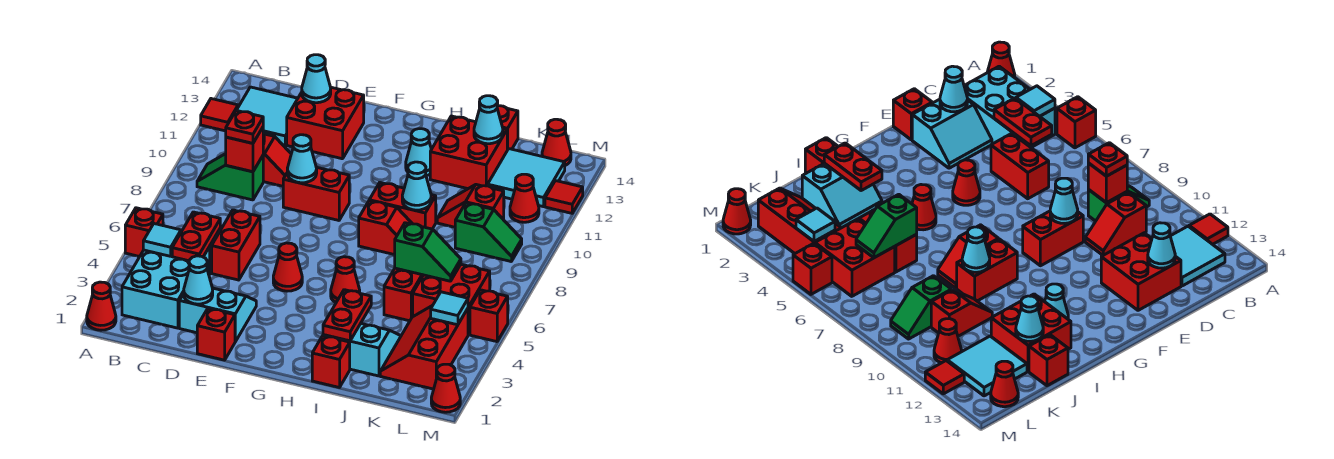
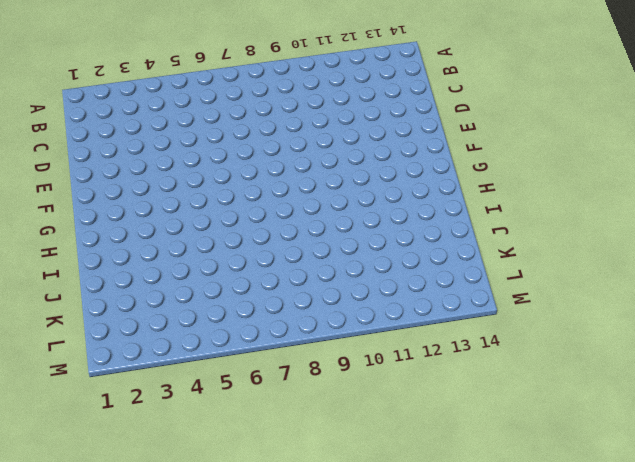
none -> red 1x1 cone [87,282,116,330]
none -> red 1x1 brick [125,208,163,257]
none -> red 1x1 tile [201,99,238,131]
none -> cyan 2x3 brick [122,247,210,328]

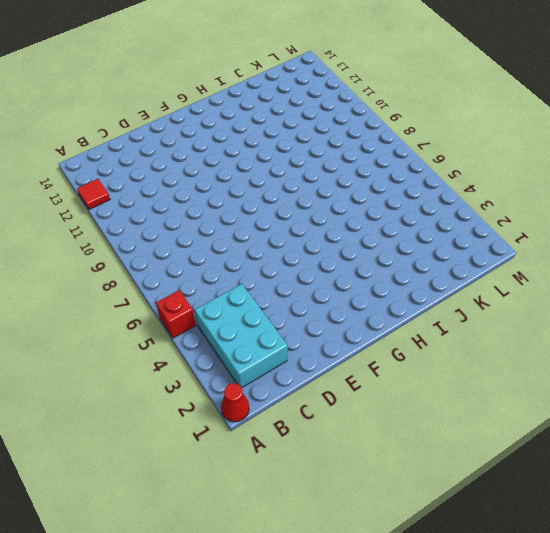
none -> green 1x2 slope [197,154,263,200]
none -> cyan 2x2 tile [237,87,298,145]
none -> red 1x2 slope [263,134,291,186]
none -> cyan 2x2 slope [179,288,256,342]

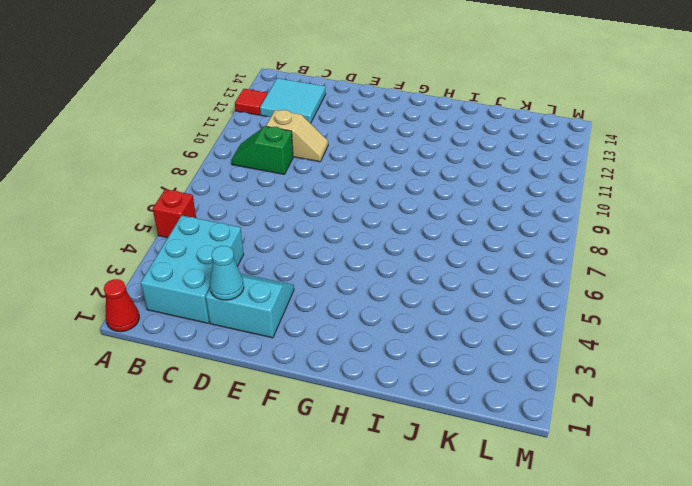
tan 1x2 slope [266,110,328,162] -> red 1x2 slope [263,134,291,186]
none -> red 1x2 brick [212,210,260,280]
none -> red 2x2 brick [287,87,364,159]
none -> red 1x1 brick [197,308,235,360]
none -> red 1x2 brick [283,167,349,220]

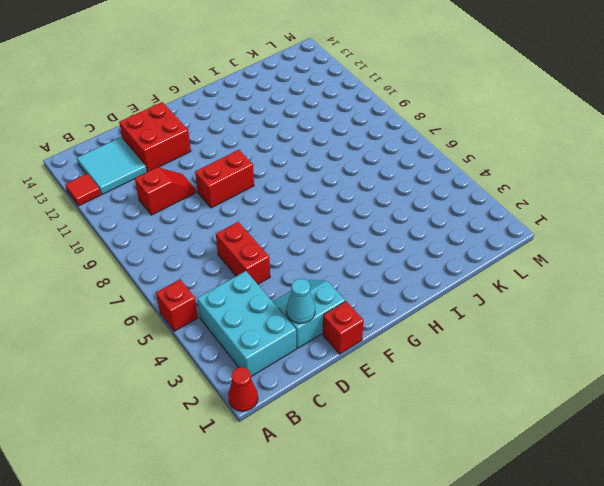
none -> green 1x2 slope [197,154,263,200]
none -> red 1x1 cone [273,243,302,291]
none -> red 1x1 cone [331,257,360,302]
none -> red 1x2 slope [359,201,412,255]

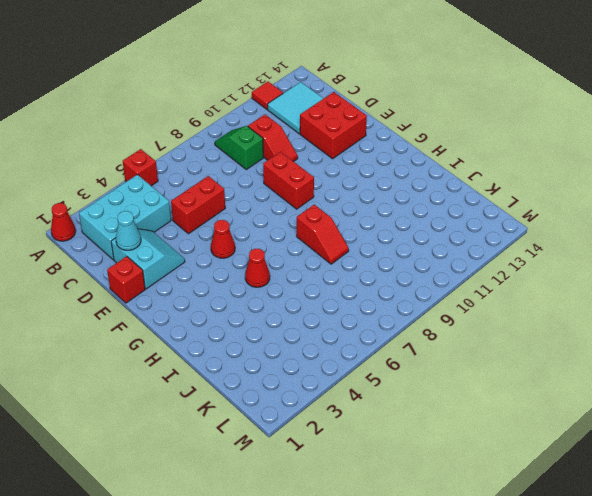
none -> red 1x2 brick [369,183,436,229]
none -> cyan 1x1 cone [406,129,431,176]
none -> red 1x1 brick [312,336,350,388]
none -> cyan 2x2 slope [323,324,400,376]

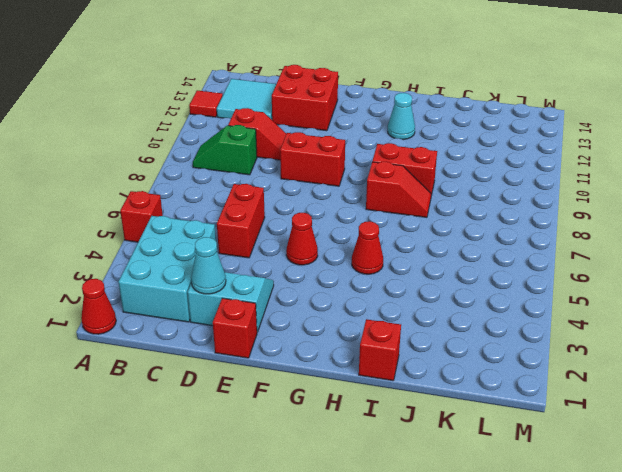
none -> cyan 2x2 slope [323,324,400,376]
none -> red 2x2 brick [430,116,507,189]
none -> red 1x2 brick [384,268,423,321]
none -> red 1x2 slope [437,185,504,227]

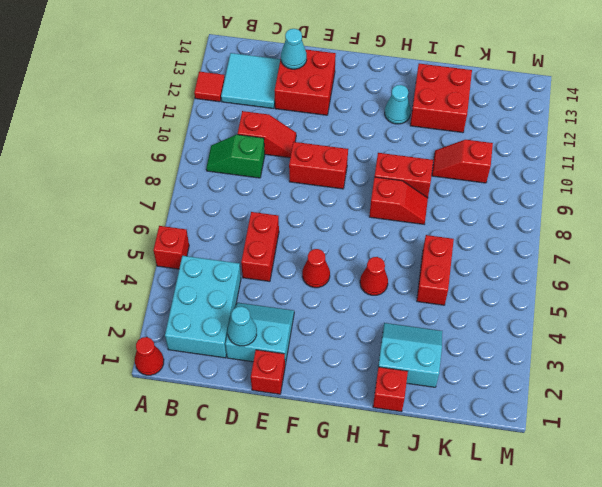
none -> red 1x1 brick [497,106,518,150]
none -> red 2x3 slope [380,306,468,389]
none -> red 2x2 brick [413,264,490,335]
none -> green 1x2 slope [455,203,522,261]

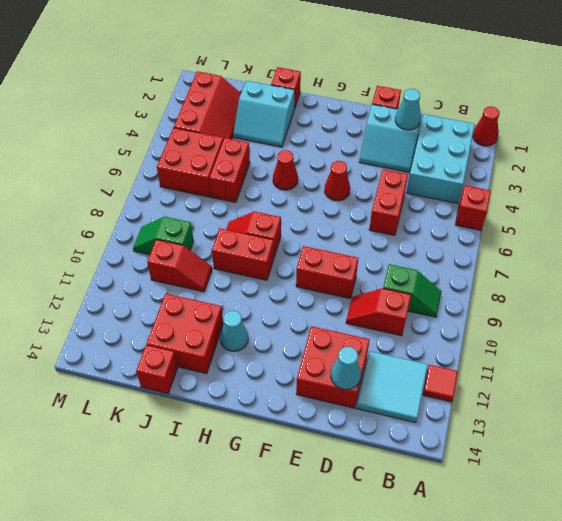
none -> cyan 2x2 tile [488,149,565,207]
none -> red 1x1 cone [510,174,539,222]
none -> red 1x1 cone [542,119,571,165]
none -> red 1x1 cone [431,364,460,412]

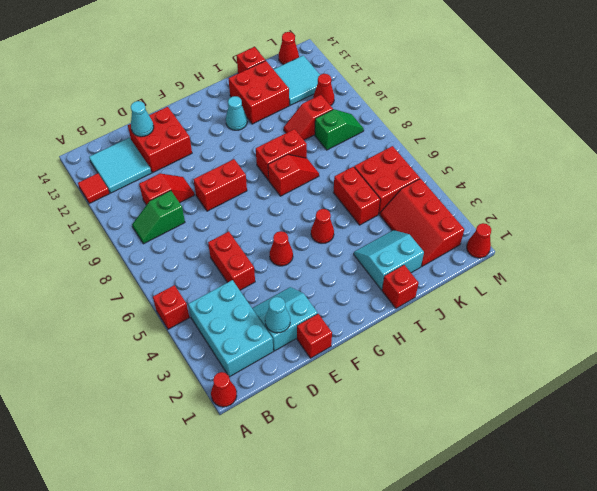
none -> red 1x1 brick [470,290,508,342]
none -> red 1x1 tile [545,181,583,213]
none -> cyan 1x1 tile [143,224,181,256]
none -> red 1x2 plate [172,212,220,261]

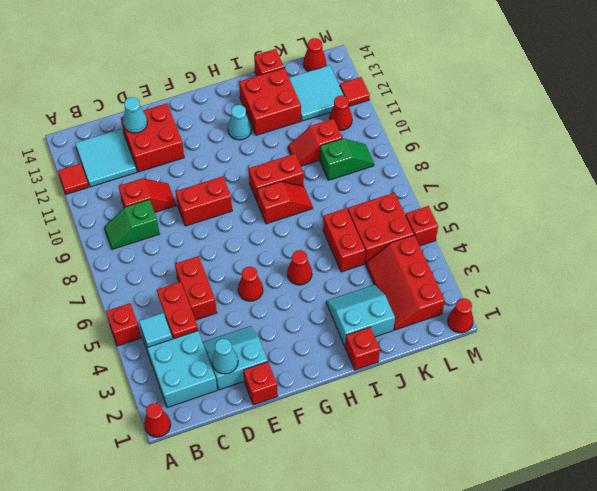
none -> red 1x1 brick [226,128,263,172]
none -> cyan 1x1 cone [287,135,317,183]
none -> red 1x2 plate [323,290,371,341]
none -> cyan 1x1 cone [402,162,431,210]

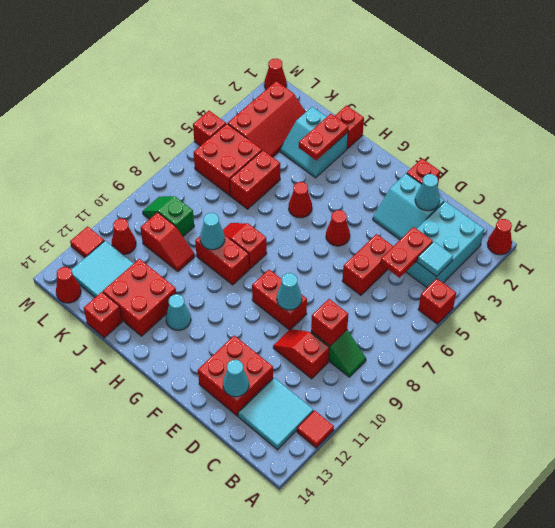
none -> green 1x2 slope [395,223,461,281]
none -> cyan 1x1 cone [474,96,503,144]
none -> cyan 1x1 tile [431,292,468,325]
none -> red 1x1 plate [226,110,263,143]

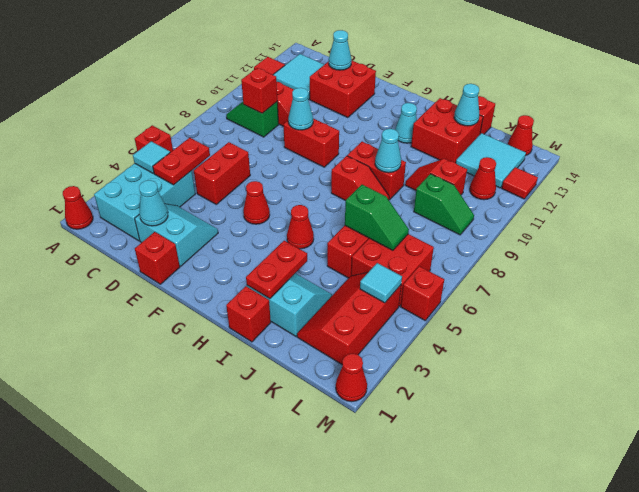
none -> red 1x1 plate [226,110,263,143]

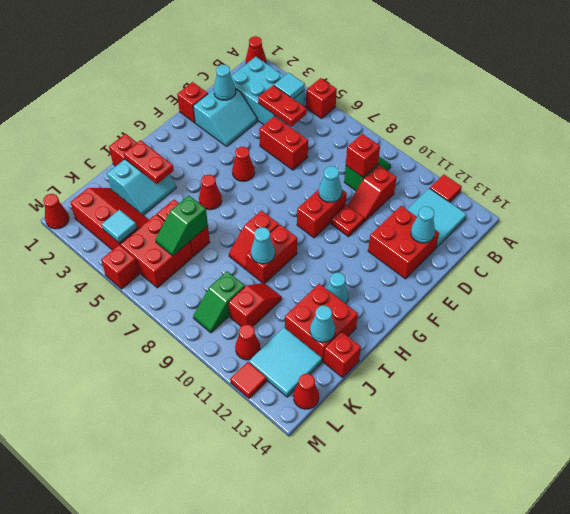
red 1x1 plate [331,205,364,237] -> red 1x1 plate moved to [226,110,263,143]

